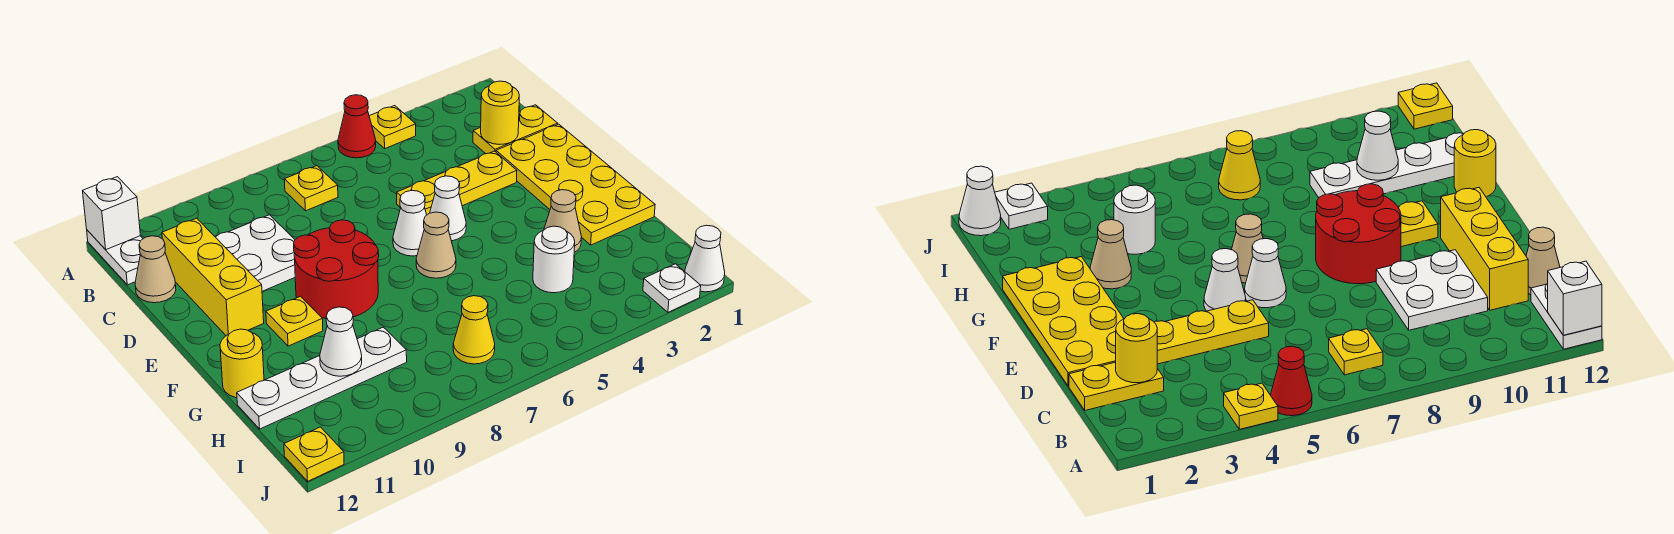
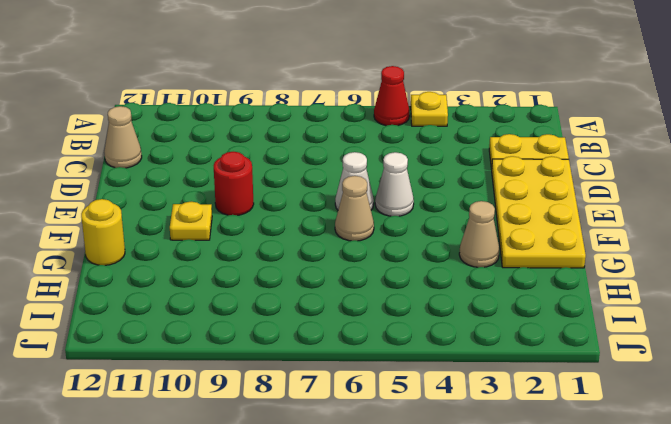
red 1x1 round brick [214,152,254,215] -> red 2x2 round brick [294,220,379,318]
none -> white 1x2 plate [87,230,143,285]
none -> yellow 1x1 plate [284,166,338,211]
none -> white 2x2 plate [216,215,295,291]

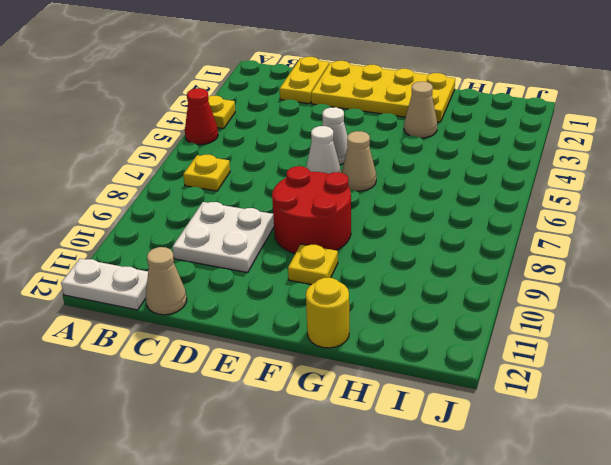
none -> yellow 1x3 brick [162,218,264,336]
none -> yellow 1x3 plate [397,151,517,215]
none -> white 1x1 round brick [533,226,575,293]

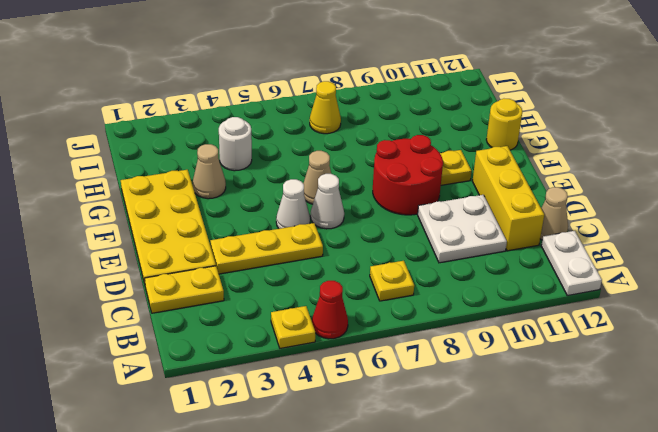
none -> white 1x4 plate [237,327,407,429]
none -> white 1x1 cone [685,225,725,292]
none -> white 1x1 plate [643,264,701,312]

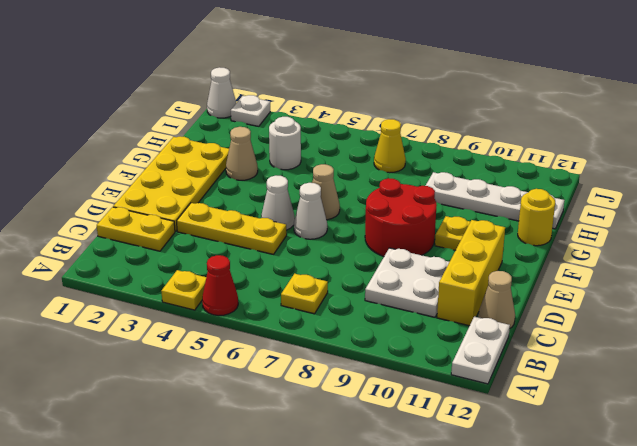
none -> yellow 1x1 plate [284,427,344,481]
none -> white 1x1 brick [83,177,140,250]
none -> yellow 1x1 round brick [481,81,519,145]

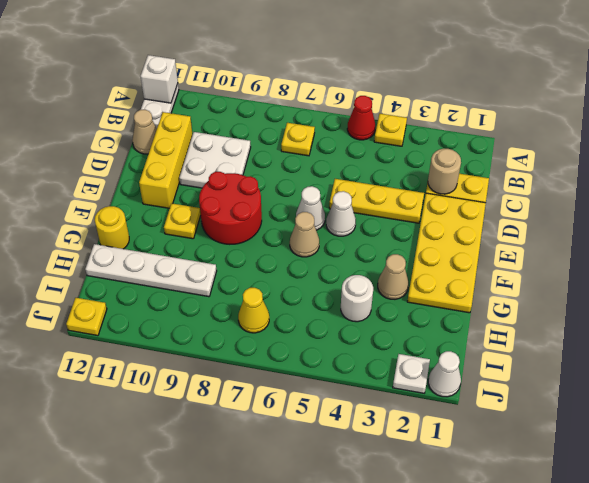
tan 1x1 round brick [428,149,461,194] -> yellow 1x1 round brick [481,81,519,145]
none -> white 1x1 cone [320,307,362,376]

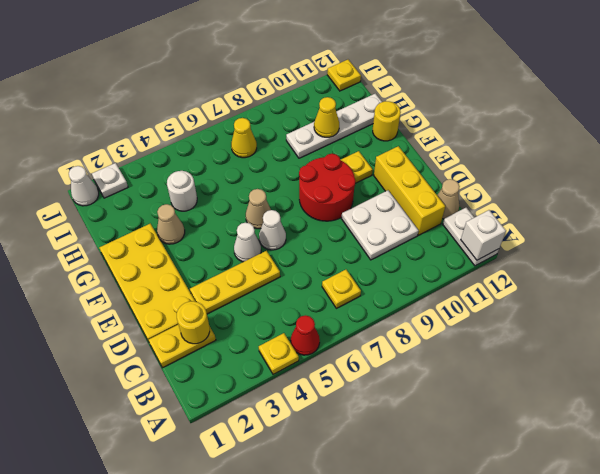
yellow 1x1 cone [314,97,339,137] -> white 1x1 cone [320,307,362,376]

